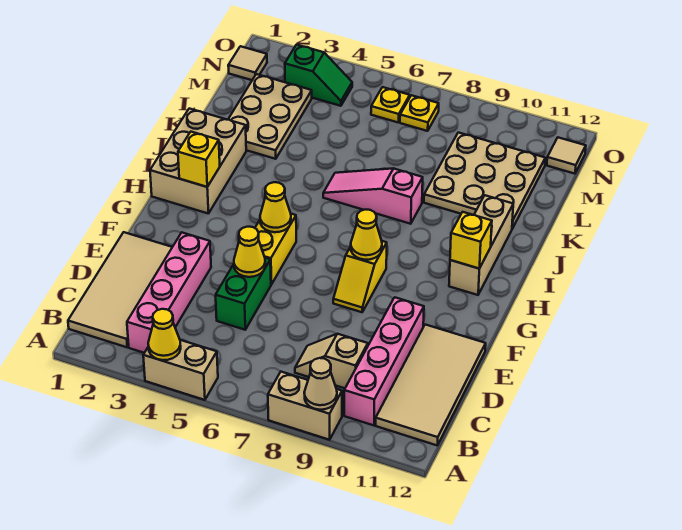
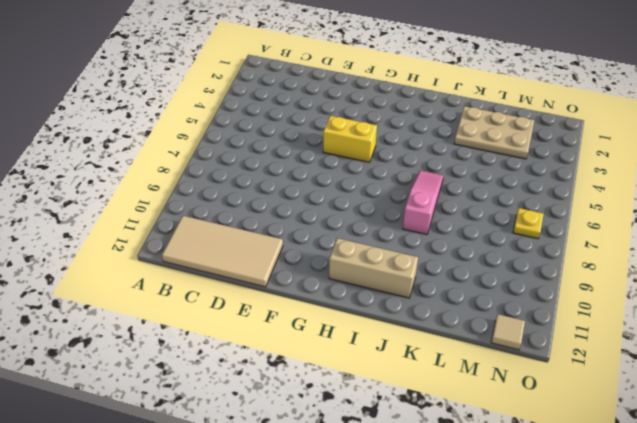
none -> tan 1x2 brick [143,340,218,400]
none -> tan 1x2 brick [268,372,342,440]
none -> tan 2x4 tile [68,232,172,347]

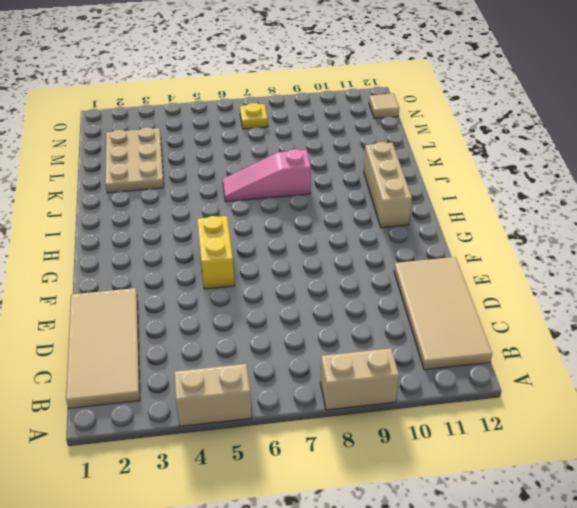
none -> pink 1x4 brick [127,233,211,353]
none -> pink 1x4 brick [344,297,424,425]
none -> tan 1x2 slope [295,334,368,388]

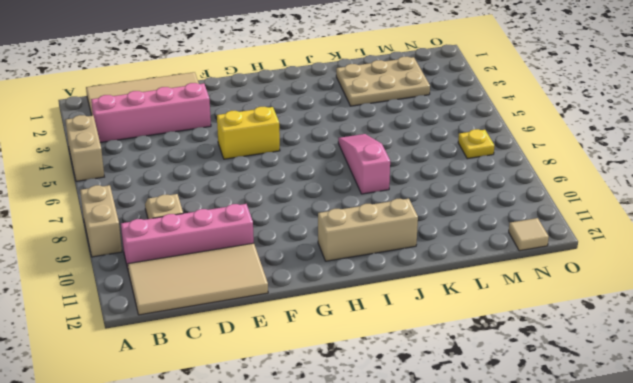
none -> green 1x2 brick [216,258,271,330]
none -> yellow 1x2 slope [333,241,387,312]
none -> tan 2x3 brick [150,109,246,214]

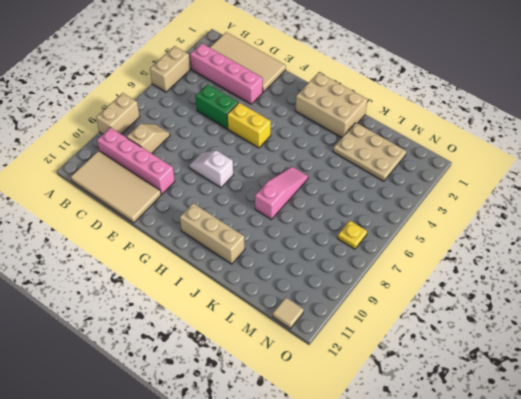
white 1x2 slope [189,150,233,188] -> yellow 1x2 slope [333,241,387,312]
none -> tan 3x3 plate [424,133,545,229]
none -> tan 1x1 tile [228,46,267,80]
none -> green 1x2 slope [285,45,352,106]

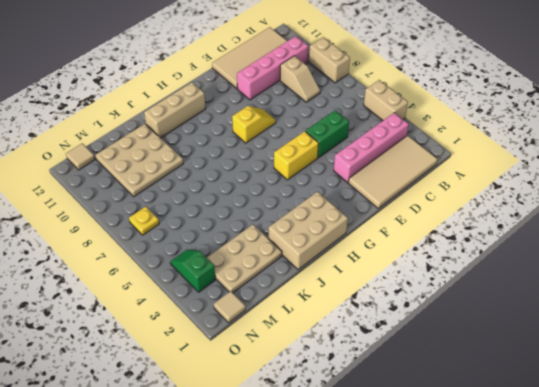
none -> pink 1x3 slope [323,169,423,224]
none -> yellow 1x1 plate [371,87,410,123]
none -> yellow 1x1 cone [148,309,181,360]

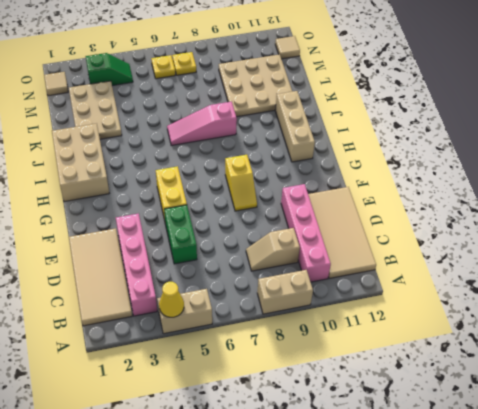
none -> tan 1x1 cone [304,358,337,410]
none -> yellow 1x1 cone [234,227,265,277]
none -> yellow 1x1 cone [260,182,291,232]

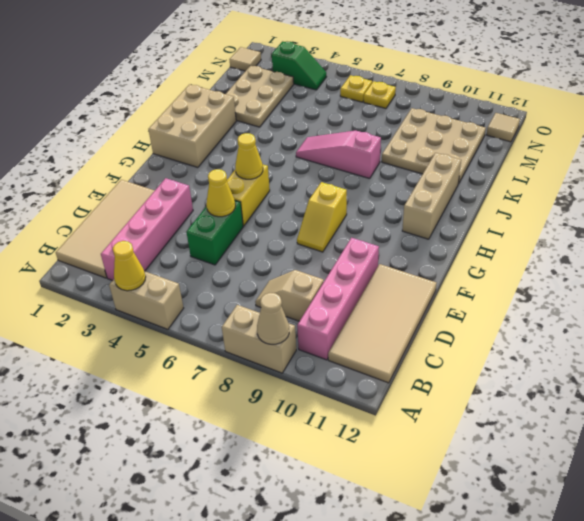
none -> yellow 1x1 cone [351,209,382,260]
none -> yellow 1x1 brick [178,132,220,187]
none -> yellow 1x1 brick [450,212,492,269]

